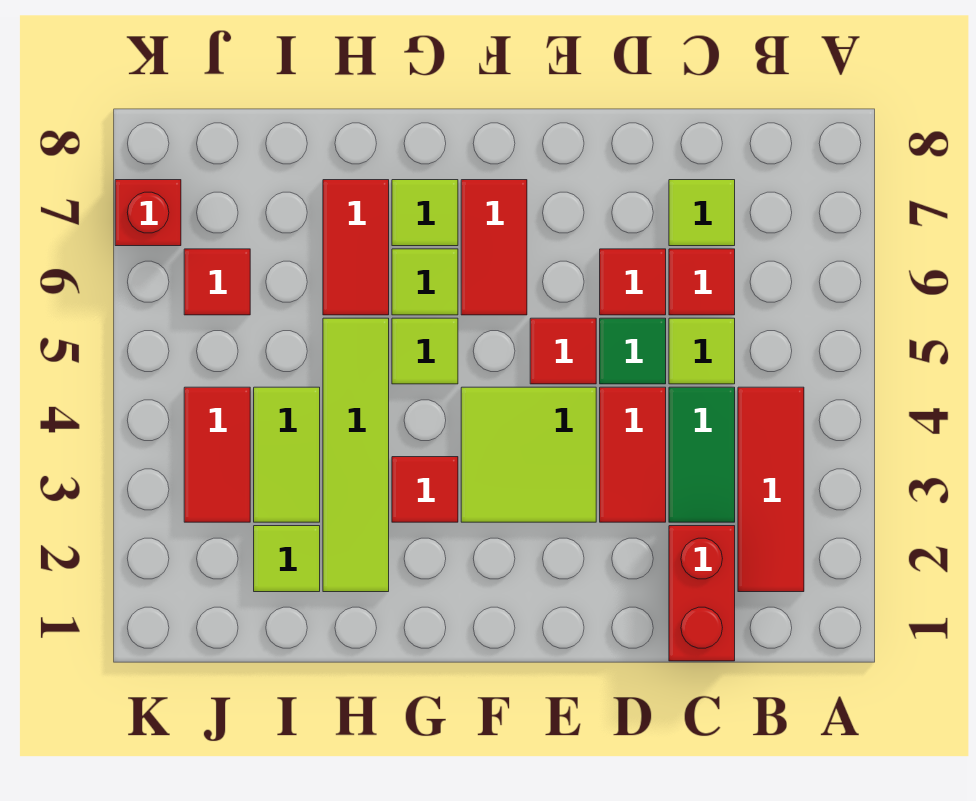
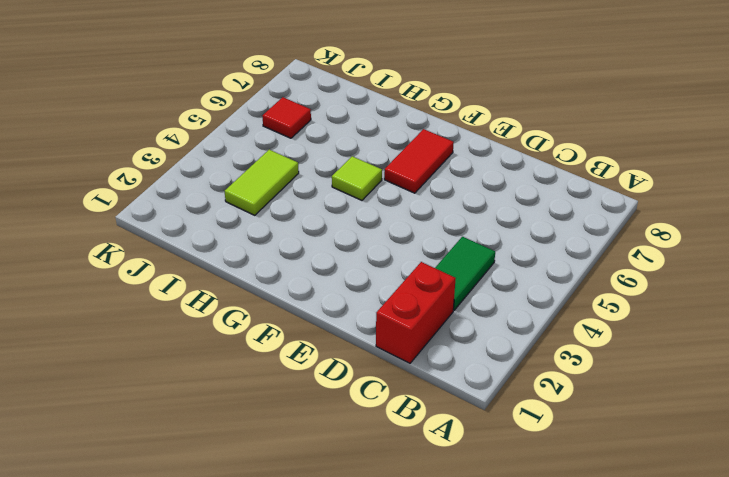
none -> red 1x3 tile [738,387,804,592]
none -> lime 1x1 tile [669,318,735,384]
none -> red 1x1 tile [669,249,735,315]

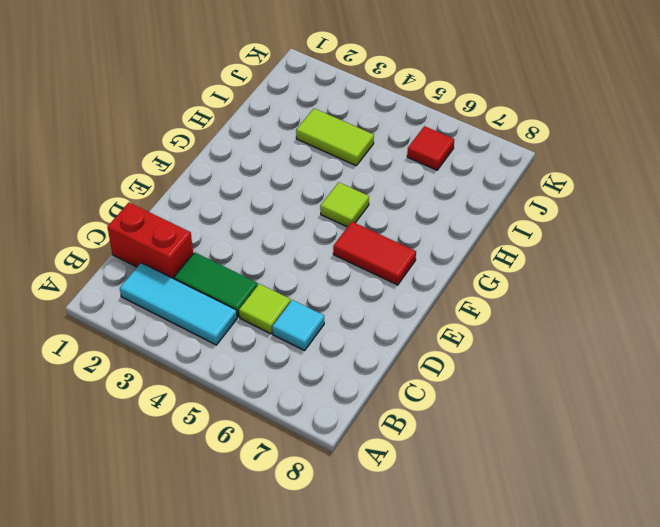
cyan 1x3 tile [120,263,237,345] -> red 1x3 tile [738,387,804,592]
cyan 1x1 tile [272,300,324,350] -> red 1x1 tile [669,249,735,315]
none -> lime 1x1 tile [669,180,735,246]
none -> red 1x2 tile [600,387,666,522]
none -> green 1x1 tile [600,318,666,384]

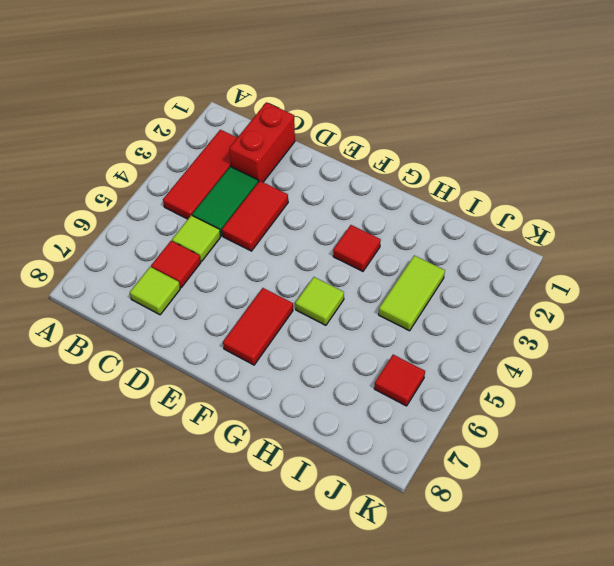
none -> green 1x1 tile [600,318,666,384]
none -> red 1x1 tile [600,249,666,315]
none -> lime 2x2 tile [461,387,596,522]

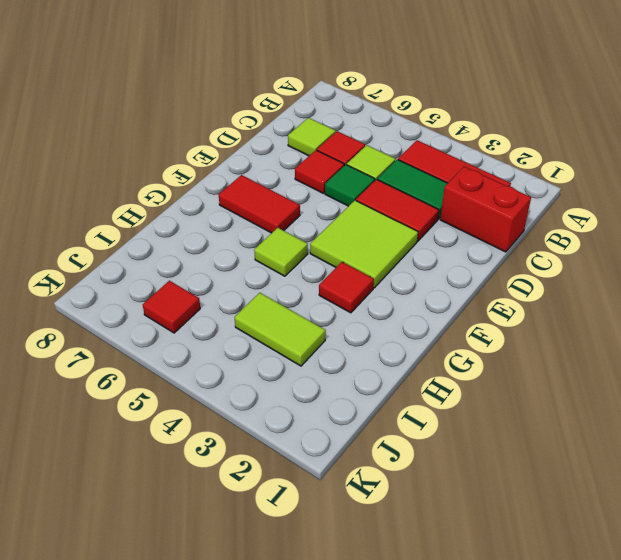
none -> red 1x1 tile [530,318,596,384]
none -> lime 1x1 tile [392,249,458,315]
none -> lime 1x1 tile [392,180,458,246]

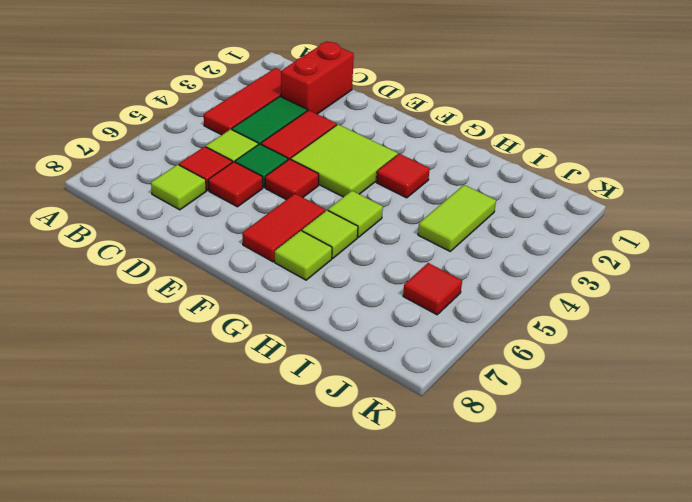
none -> lime 1x4 tile [323,318,389,592]
none -> red 1x2 tile [323,180,389,315]
none -> lime 1x1 tile [254,526,320,592]

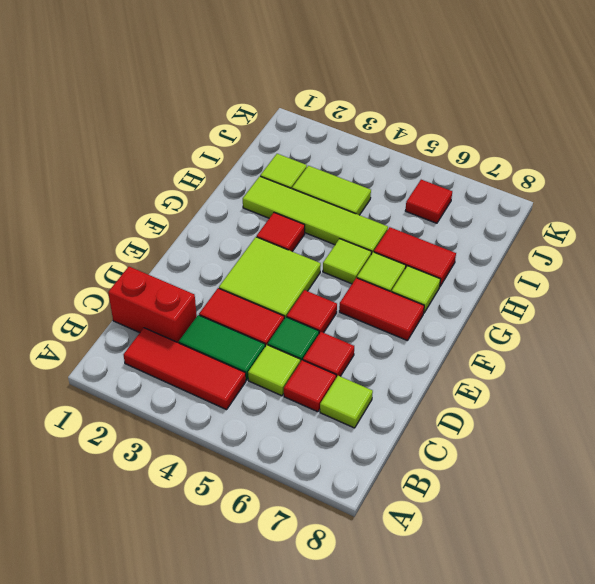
none -> red 1x2 tile [184,387,250,522]
none -> red 1x1 brick [115,180,181,246]

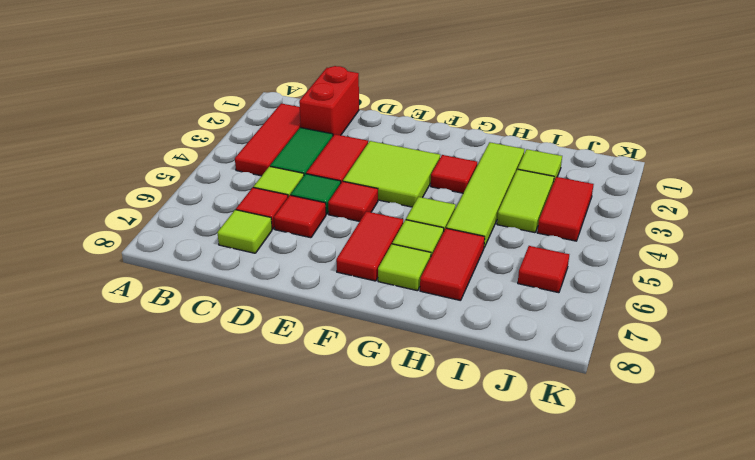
none -> red 1x1 brick [115,180,181,246]

